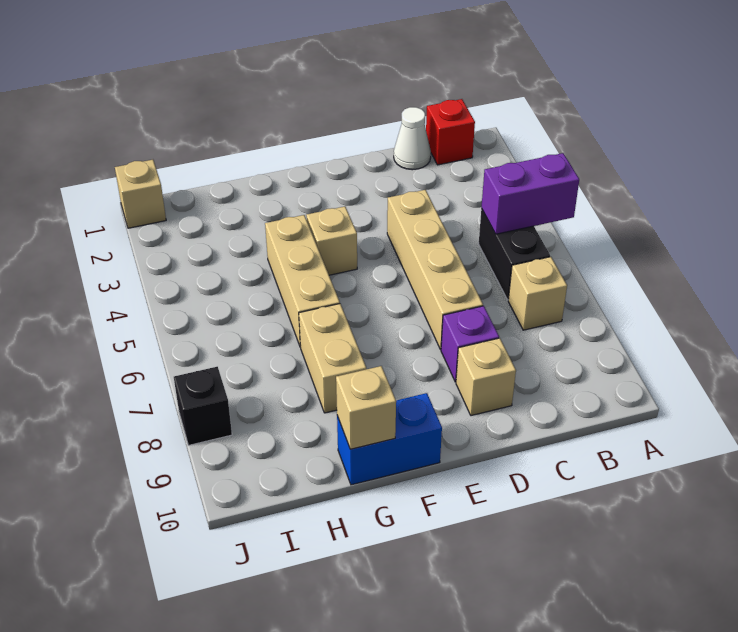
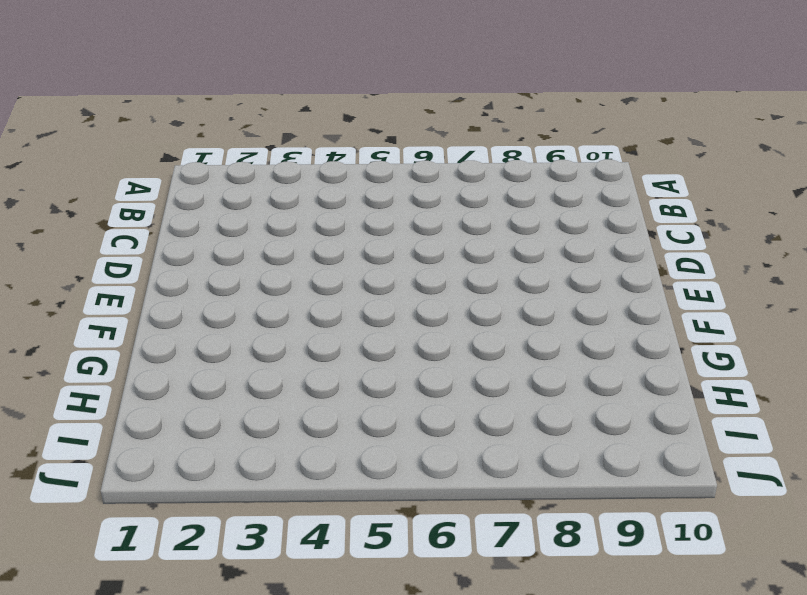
none -> red 1x1 brick [426,99,475,165]
none -> black 1x2 brick [479,208,550,300]
none -> tan 1x1 brick [508,257,567,330]

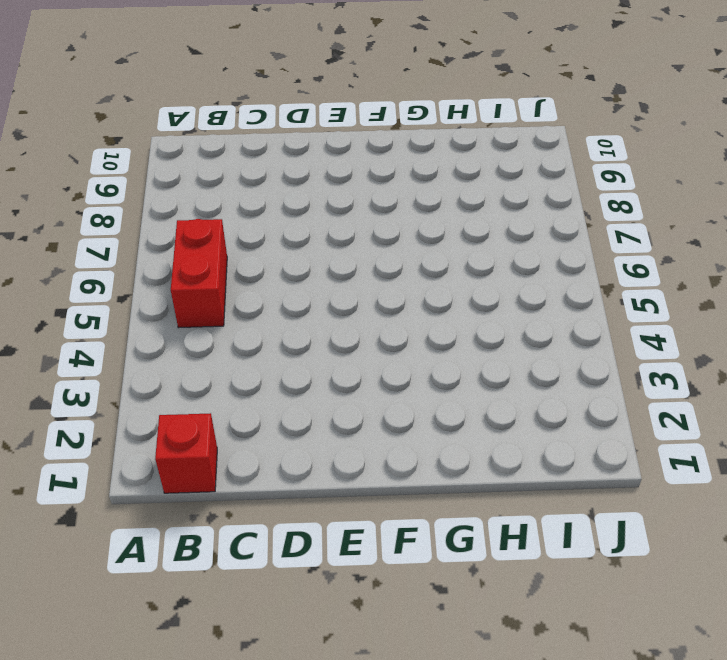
red 1x2 brick [171,219,227,328] -> black 1x2 brick [479,208,550,300]
none -> tan 1x1 brick [508,257,567,330]
none -> white 1x1 cone [394,107,431,170]
none -> tan 1x4 brick [387,190,483,350]

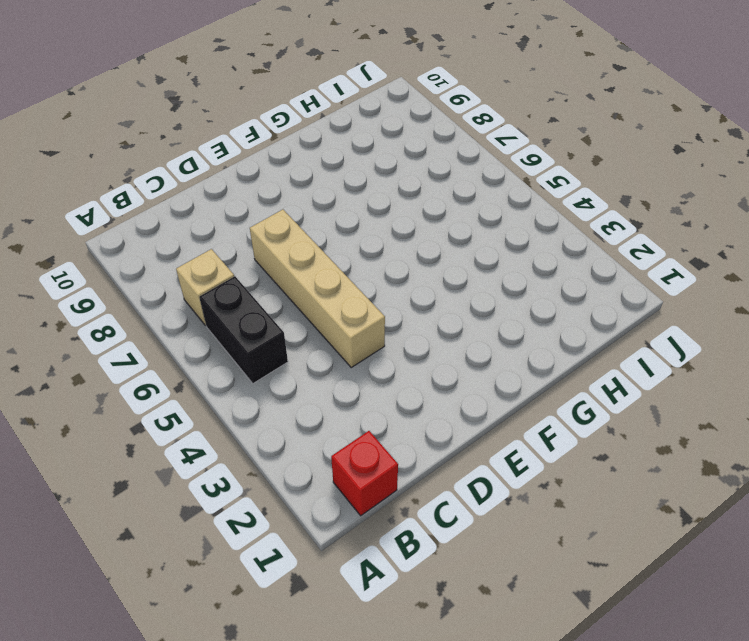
none -> white 1x1 cone [394,107,431,170]
none -> purple 1x1 brick [441,306,499,382]
none -> tan 1x1 brick [456,338,516,416]

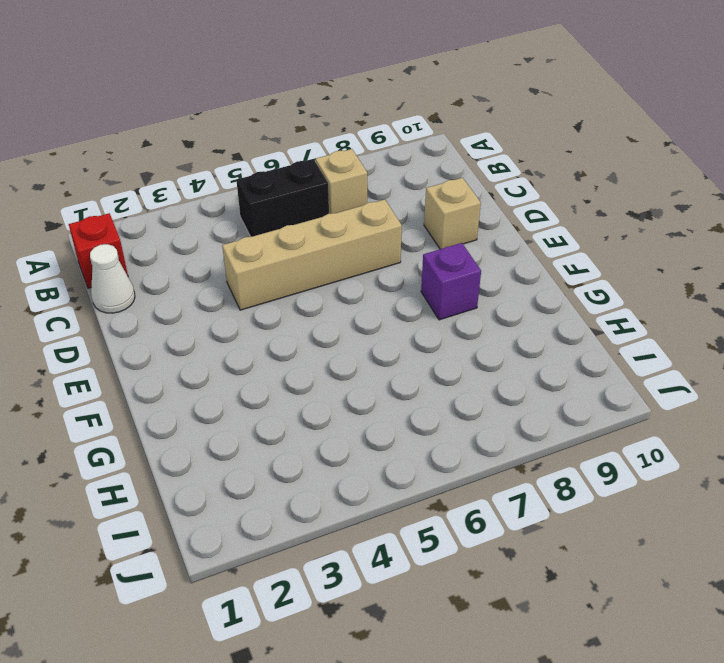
purple 1x1 brick [421,243,481,320] -> purple 1x1 brick moved to [441,306,499,382]
none -> tan 1x1 brick [306,207,357,275]
none -> blue 1x2 brick [337,393,442,485]
none -> tan 1x3 brick [265,215,340,347]

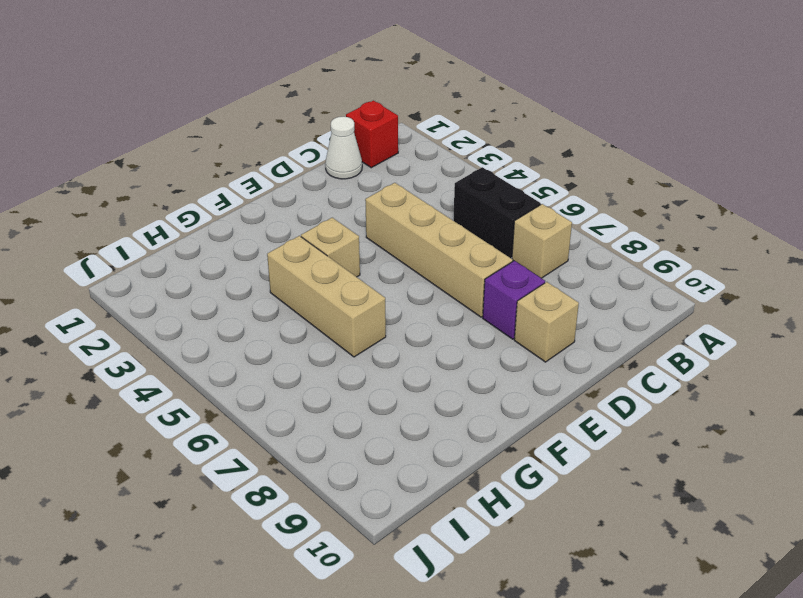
none -> blue 1x2 brick [337,393,442,485]
none -> tan 1x2 brick [299,304,366,413]
none -> tan 1x1 brick [115,160,166,228]

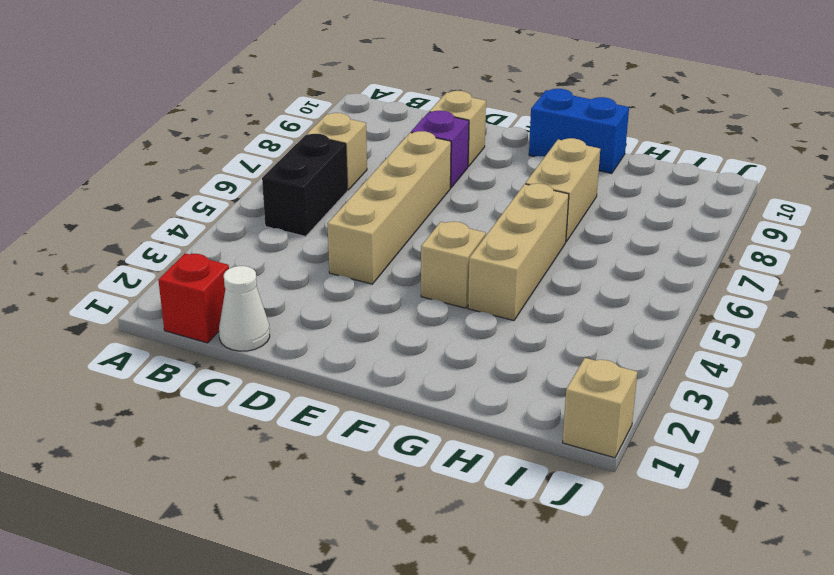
none -> black 1x1 brick [174,367,232,445]
none -> purple 1x2 brick [481,153,579,234]
none -> tan 1x1 brick [336,366,396,449]

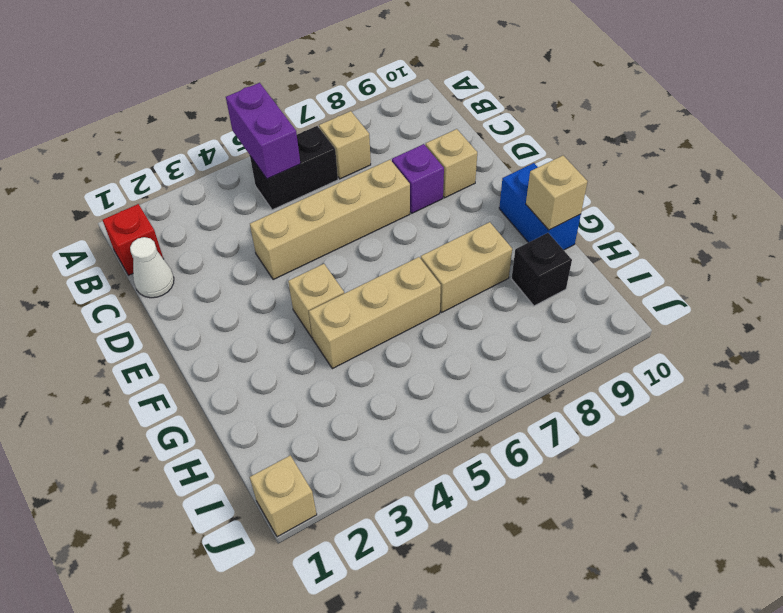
black 1x1 brick [511,233,572,306] -> black 1x1 brick moved to [174,367,232,445]

